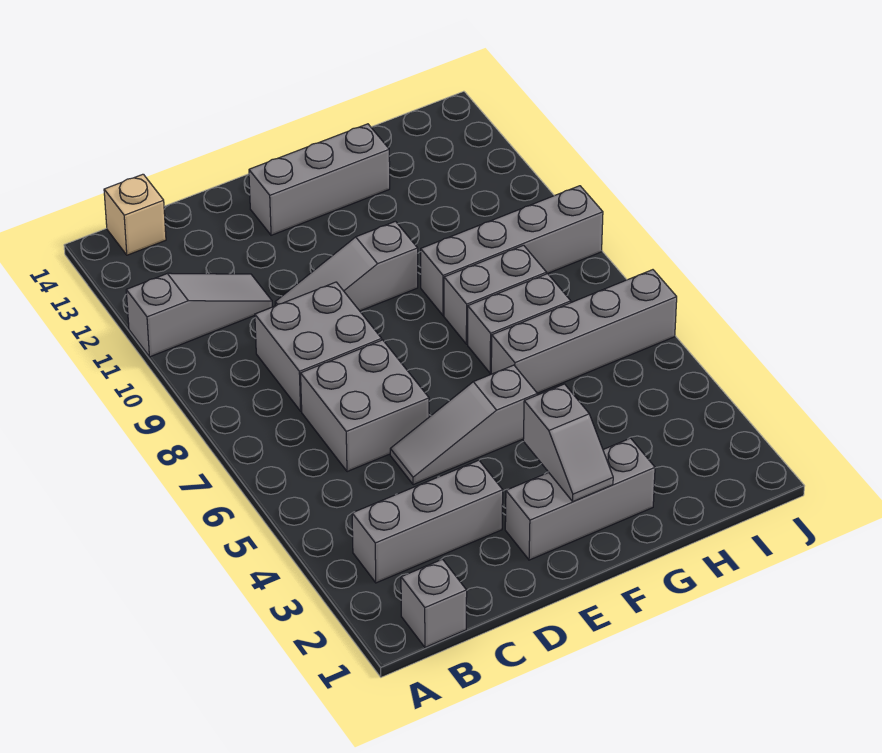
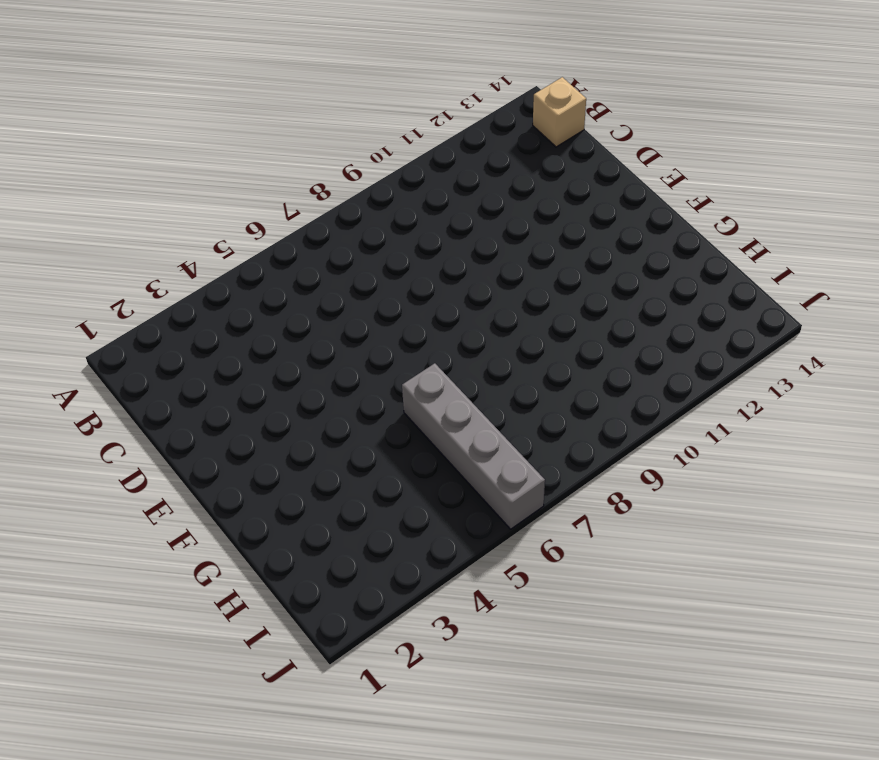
none -> grey 1x3 slope [126,273,272,357]
none -> grey 1x1 brick [401,559,467,647]
none -> grey 1x3 brick [352,460,503,583]

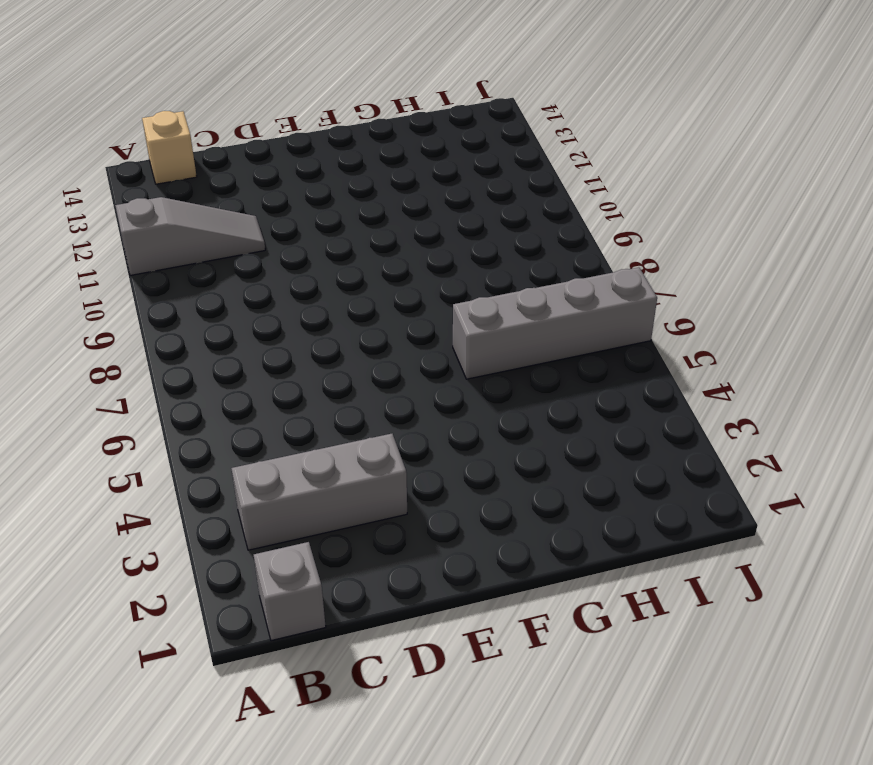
none -> grey 2x2 brick [301,340,429,472]
none -> grey 2x2 brick [255,282,382,411]
none -> grey 1x3 slope [390,365,537,485]

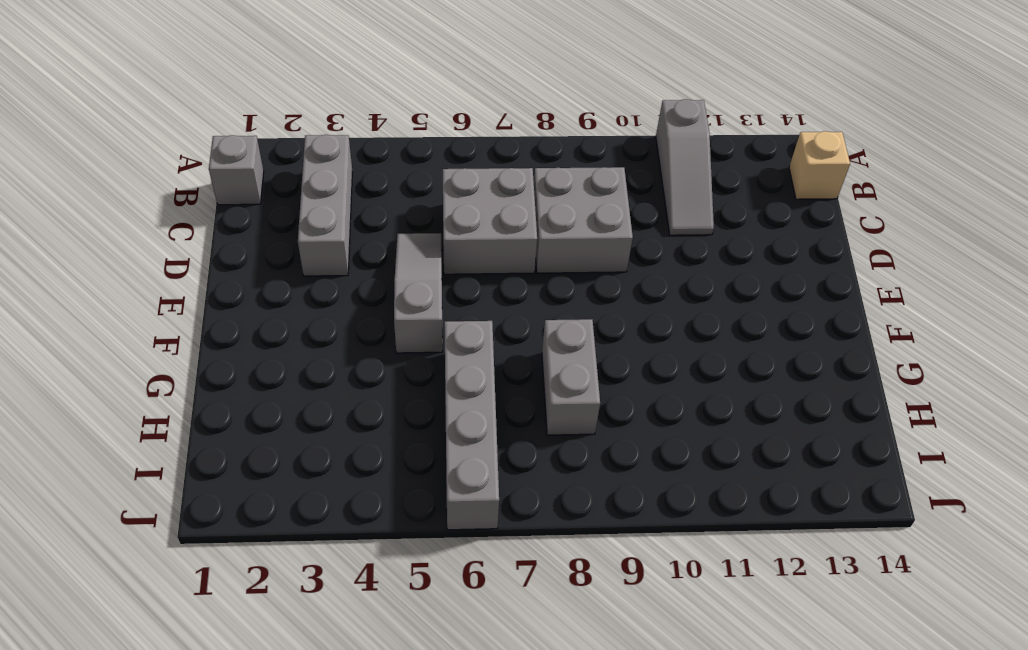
none -> grey 1x3 slope [275,221,418,311]
none -> grey 1x3 brick [505,438,655,560]
none -> grey 1x3 brick [249,124,390,235]

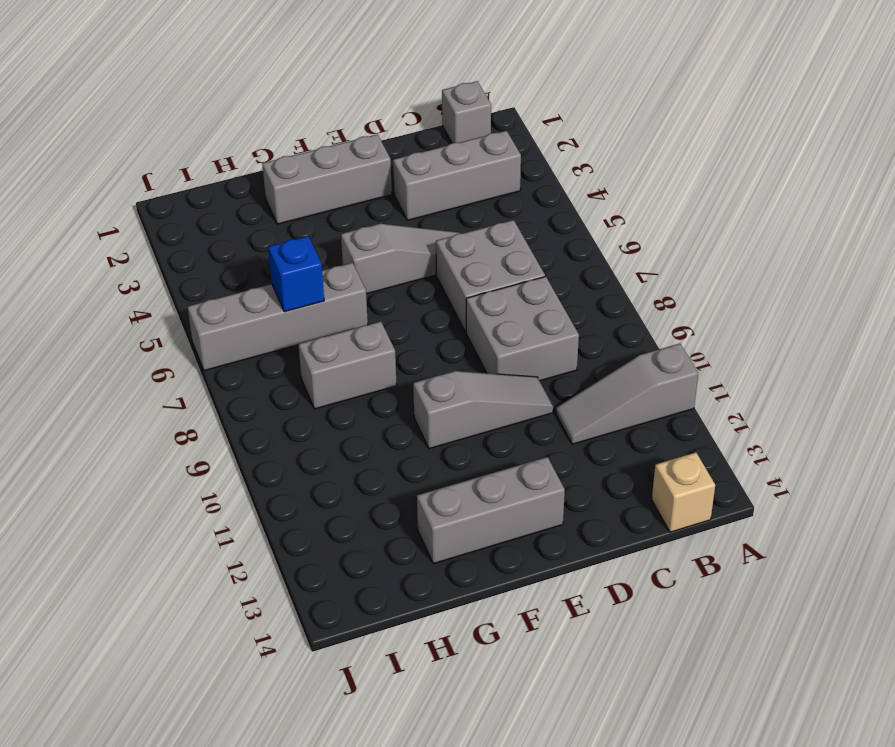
blue 1x1 brick [268,236,324,312] -> none
none -> grey 1x2 brick [468,274,571,373]
none -> grey 1x4 brick [421,186,603,315]
none -> grey 1x2 slope [523,384,613,501]

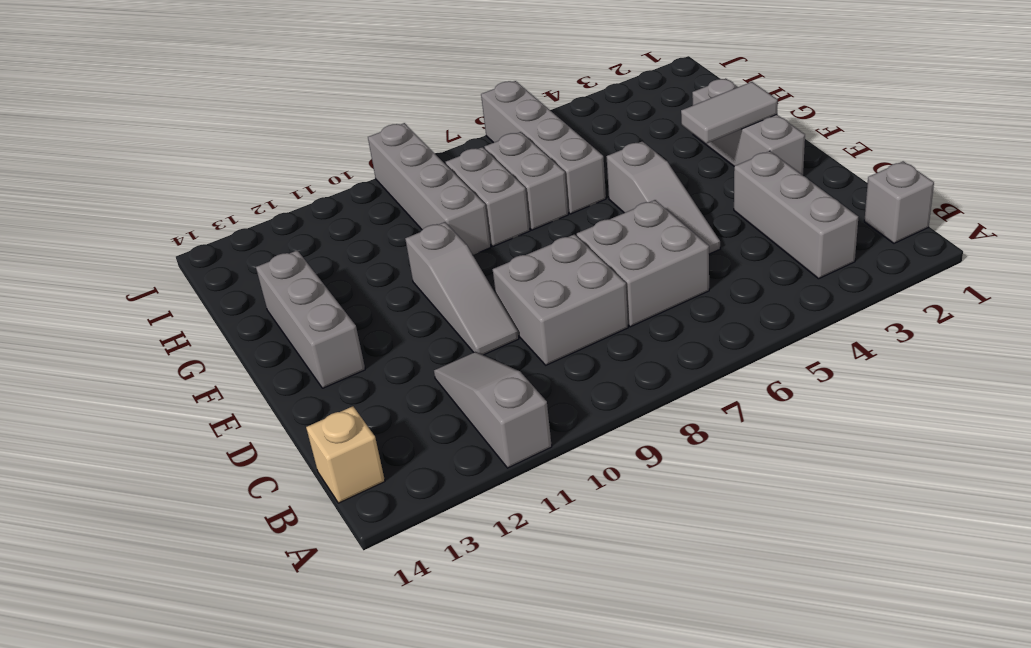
grey 1x2 tile [681,82,778,144] -> grey 1x2 slope [523,384,613,501]

